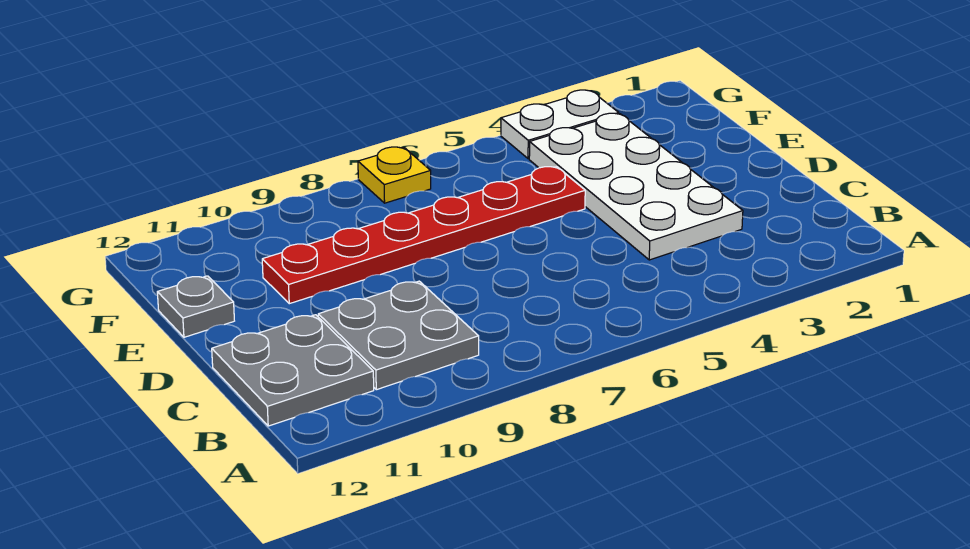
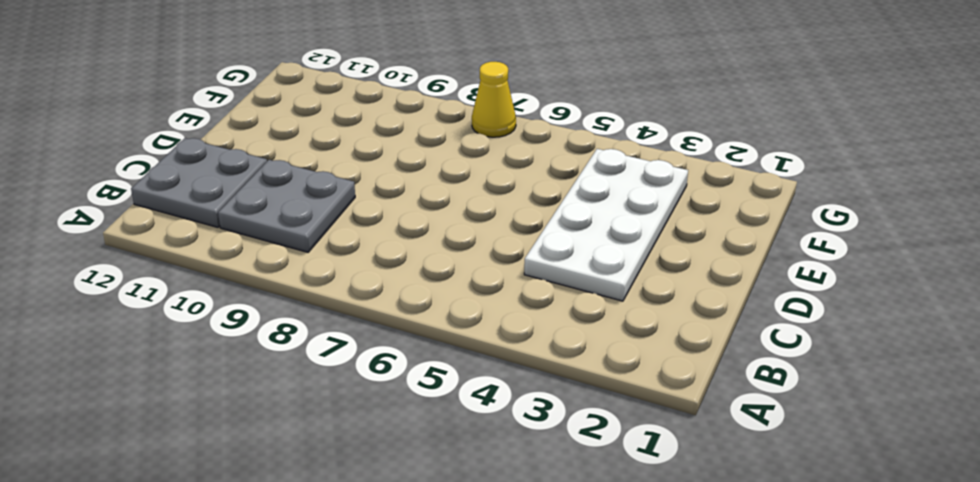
yellow 1x1 cone [472,62,516,137] -> yellow 1x1 plate [358,147,431,203]
none -> red 1x6 plate [262,167,585,304]
none -> grey 1x1 plate [157,276,234,337]

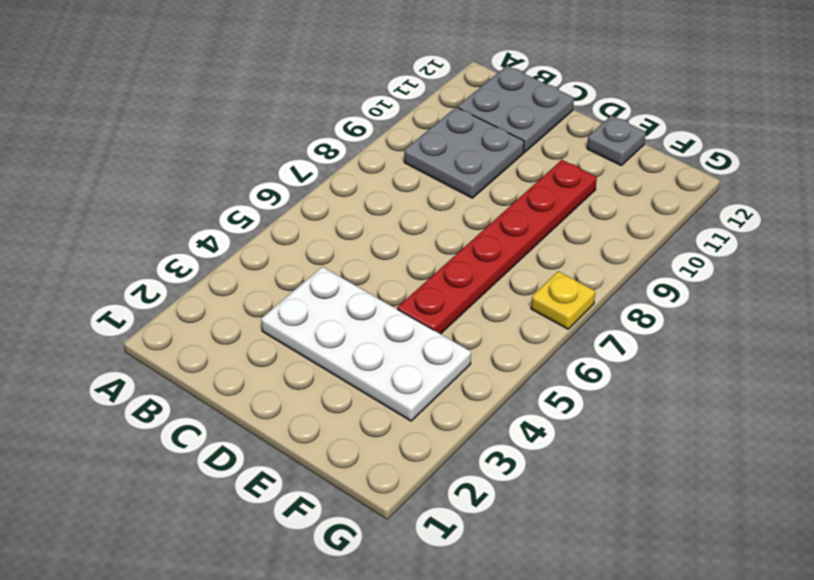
none -> white 1x2 plate [501,90,619,159]

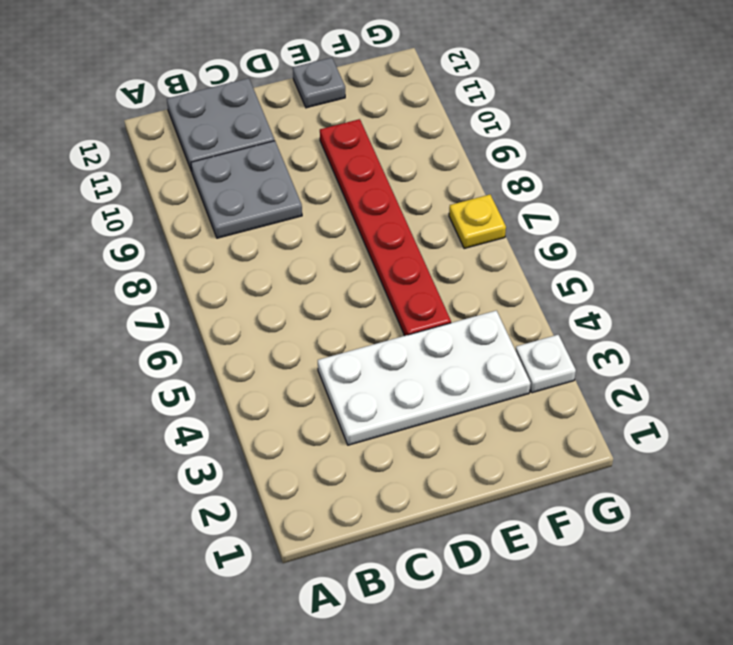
white 1x1 plate [516,335,576,393] -> white 1x2 plate [501,90,619,159]

